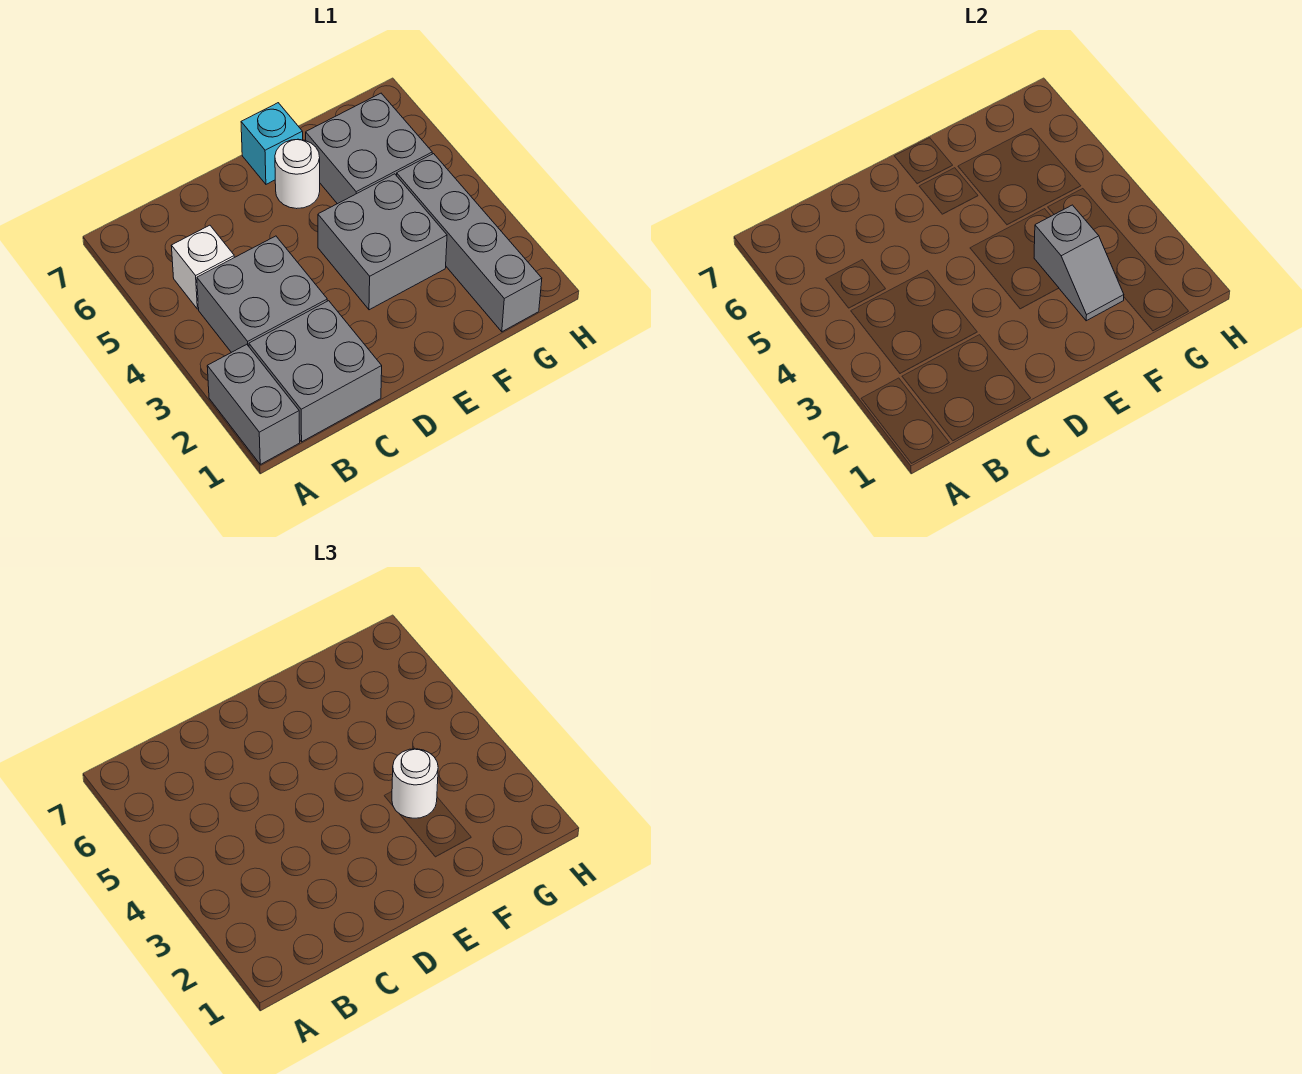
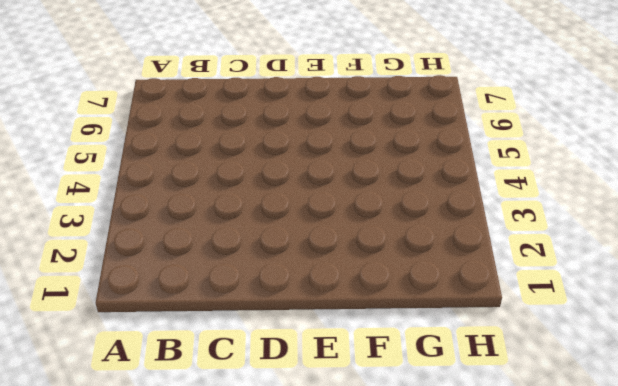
none -> grey 1x2 brick [207,344,300,464]
none -> grey 2x2 brick [249,301,382,442]

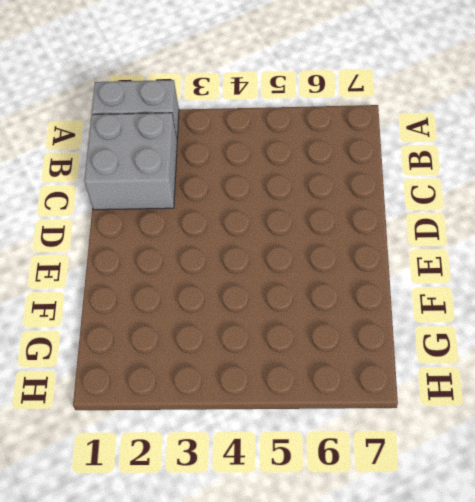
none -> grey 2x2 brick [197,236,327,353]
none -> white 1x1 brick [171,225,234,309]

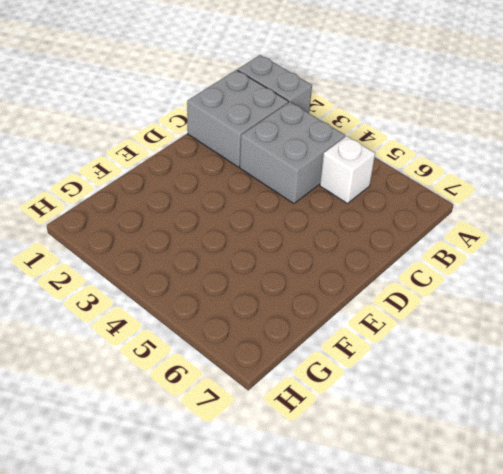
none -> grey 2x2 brick [318,174,447,310]
none -> white 1x1 round brick [275,139,320,209]

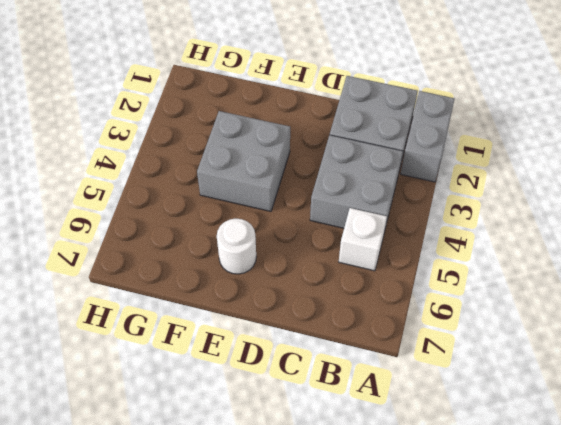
none -> cyan 1x1 brick [241,103,303,184]
none -> grey 2x2 brick [306,93,432,204]

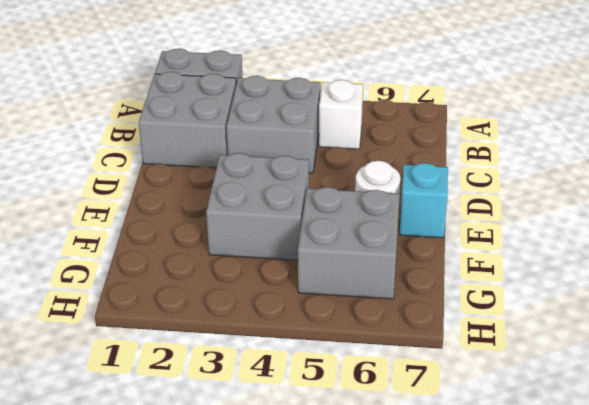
none -> grey 1x4 brick [397,154,542,332]
none -> grey 1x2 slope [1034,205,1124,321]

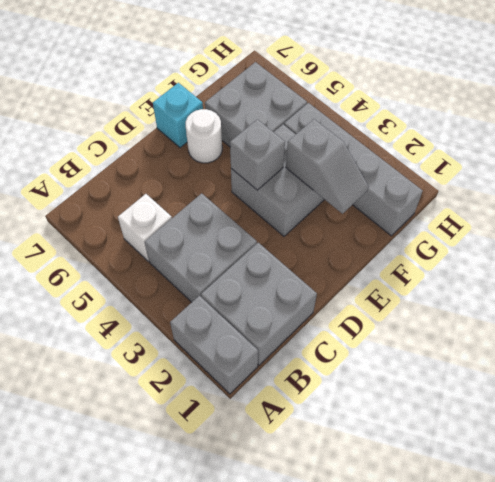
grey 1x1 brick [230,119,285,190] -> none
none -> white 1x1 round brick [392,749,438,818]

